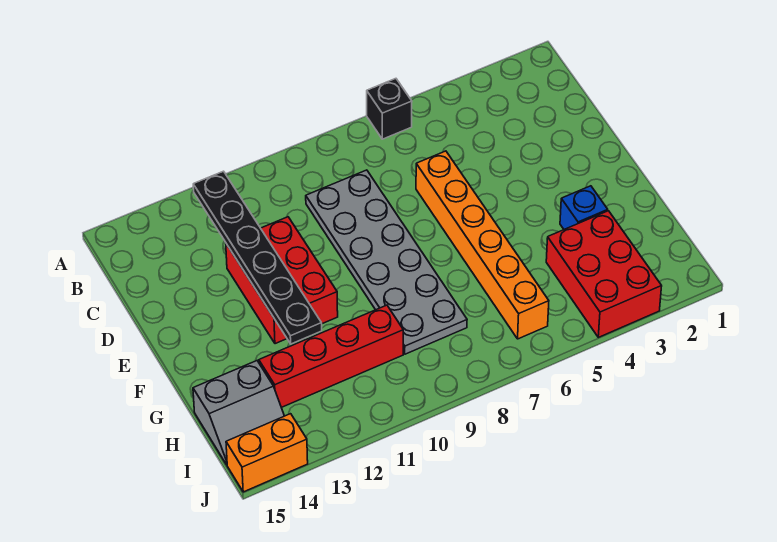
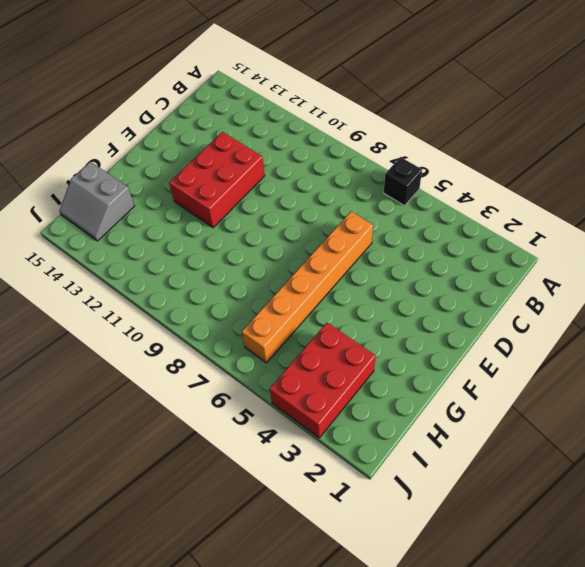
none -> grey 2x6 plate [306,170,467,354]
none -> blue 1x1 brick [560,186,608,229]

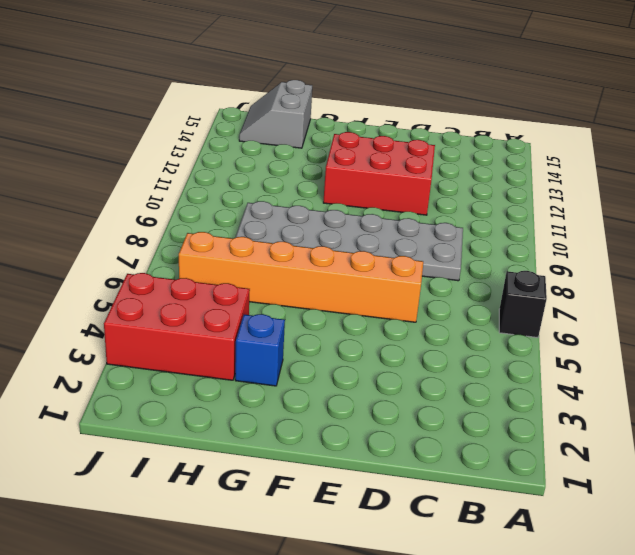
none -> red 1x4 brick [259,305,403,408]
none -> orange 1x2 brick [226,414,308,492]

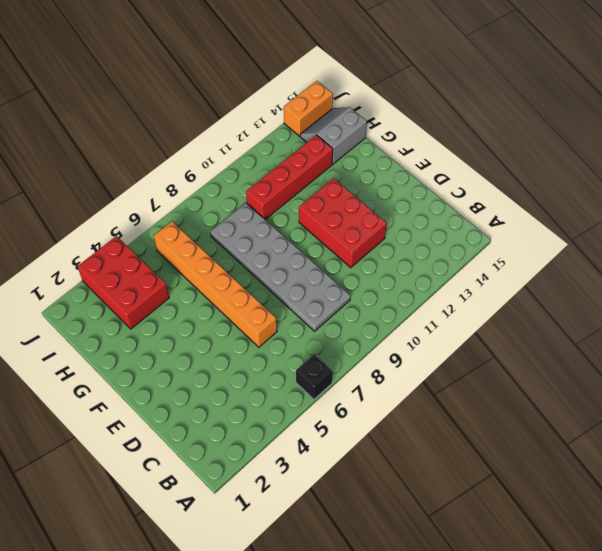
none -> blue 1x1 brick [560,186,608,229]
none -> black 1x6 plate [193,171,322,344]

